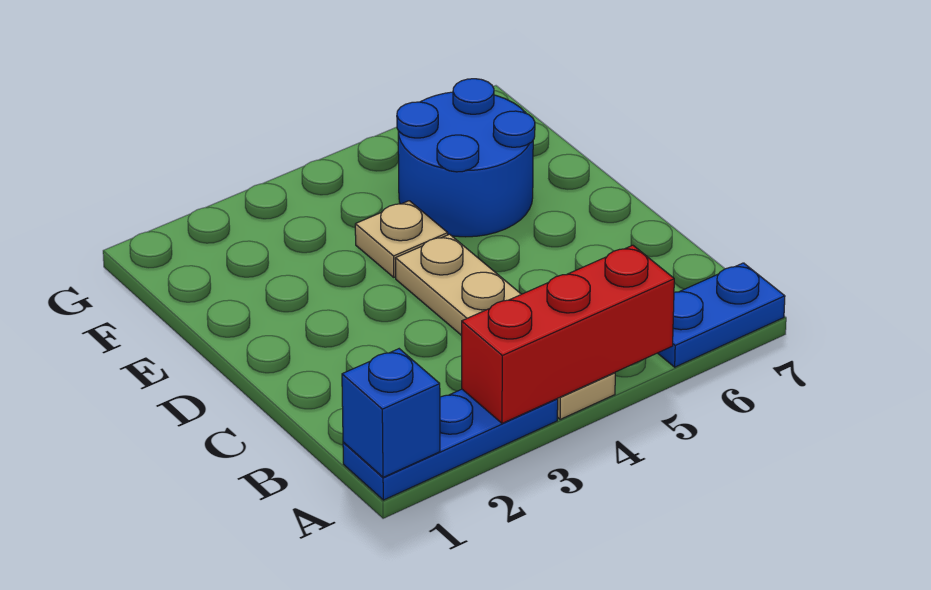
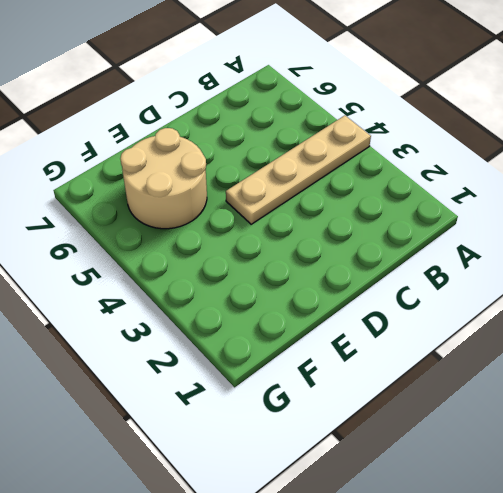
tan 2x2 round brick [120,128,207,229] -> blue 2x2 round brick [397,79,535,237]
none -> blue 1x3 plate [343,389,558,500]
none -> blue 1x2 plate [658,263,785,367]

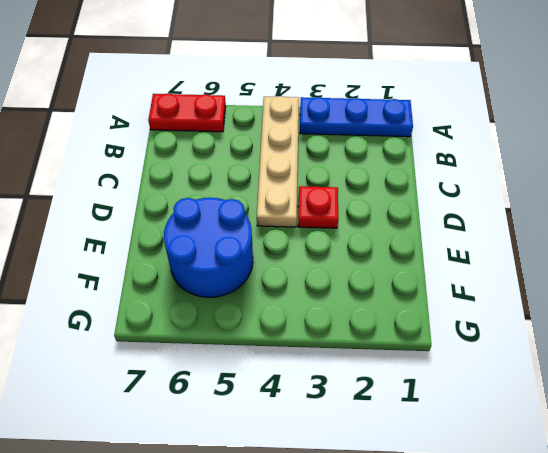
red 1x2 plate [148,93,226,132] -> blue 1x2 plate [658,263,785,367]
red 1x1 plate [298,186,338,228] -> none
none -> tan 1x1 plate [355,201,448,277]
none -> blue 1x1 brick [342,349,440,477]

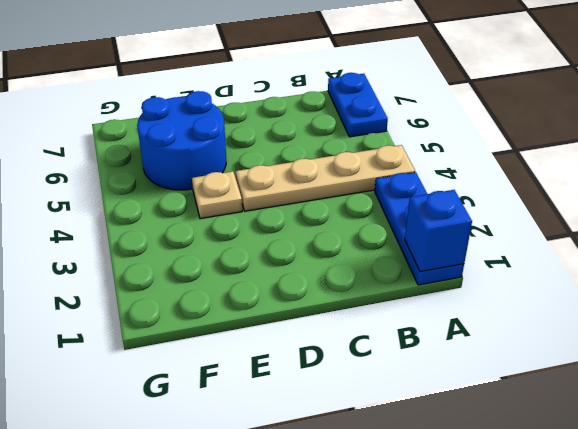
none -> red 1x3 brick [462,245,674,423]

